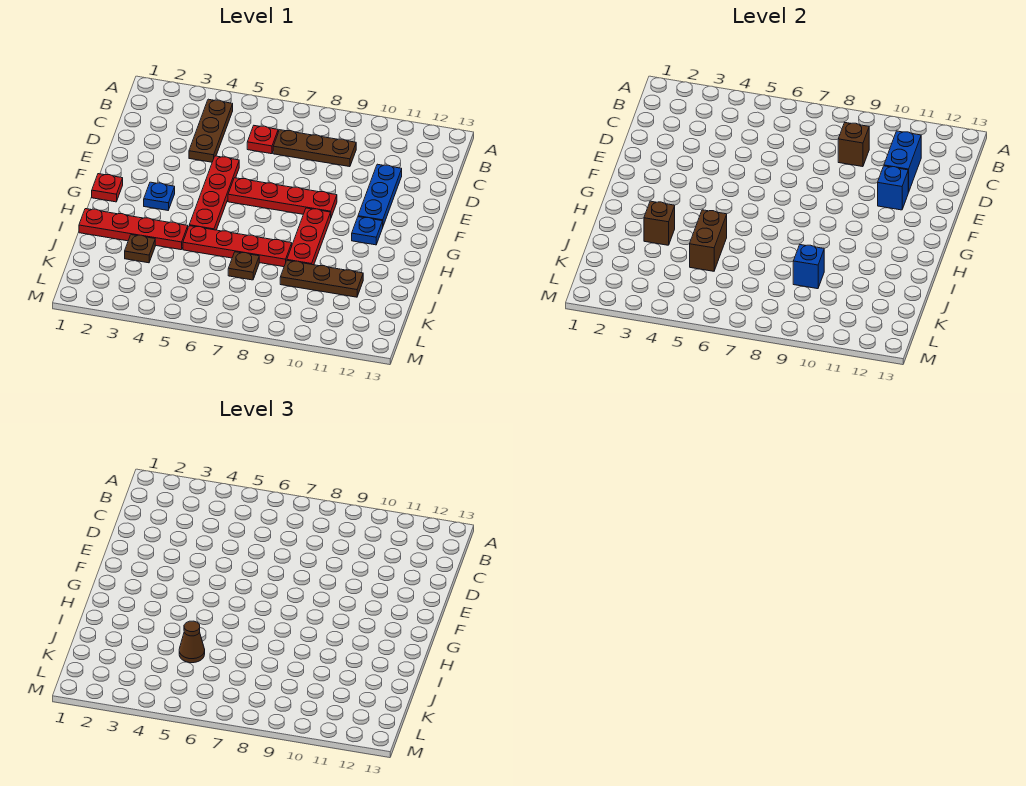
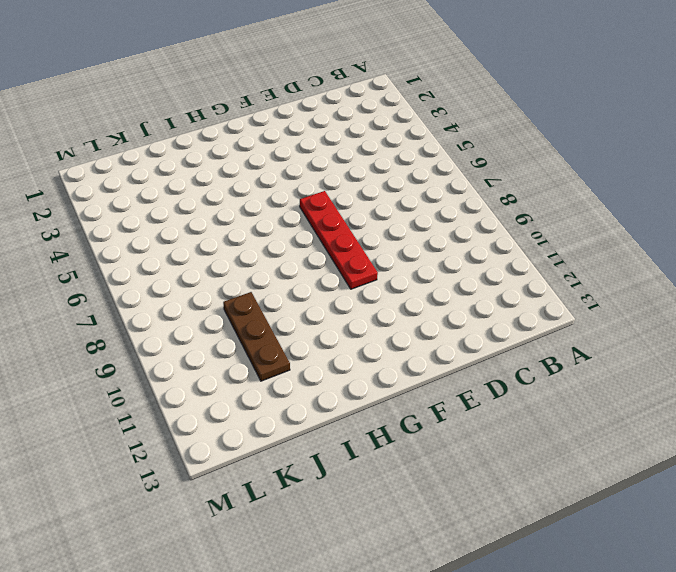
none -> brown 1x3 plate [189,99,233,162]
none -> red 1x1 plate [247,126,278,154]
none -> brown 1x3 plate [273,130,356,167]

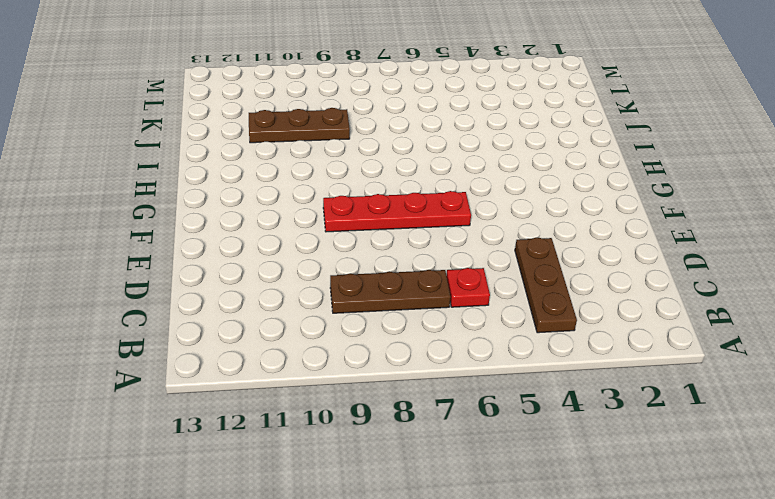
none -> blue 1x3 plate [358,164,402,226]
none -> red 1x4 plate [189,156,239,230]
none -> red 1x1 plate [92,174,123,202]

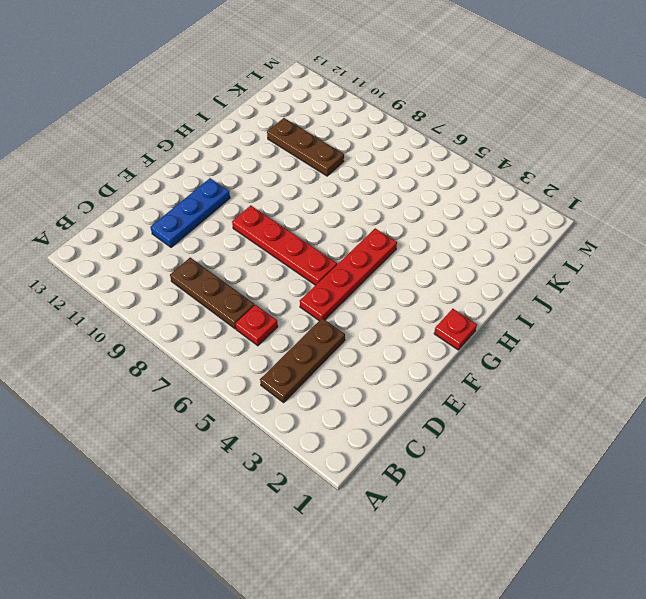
none -> blue 1x1 plate [144,182,175,210]
none -> red 1x3 plate [287,208,331,265]
none -> blue 1x1 plate [352,217,383,245]

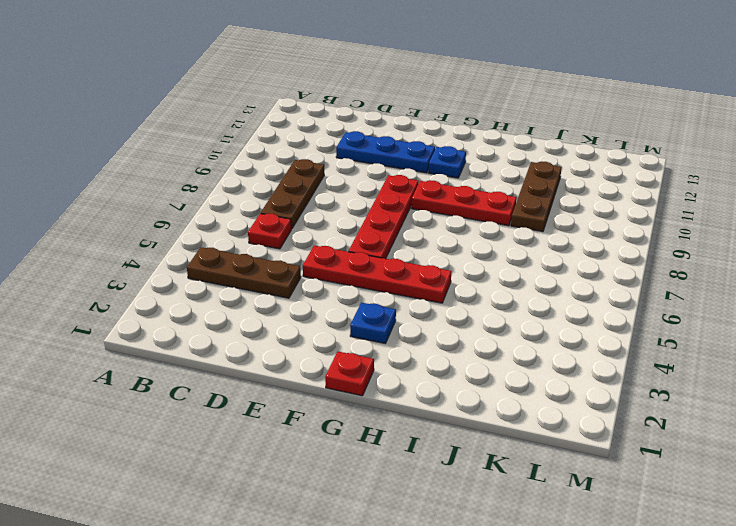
none -> red 1x4 plate [79,209,188,250]
none -> red 1x4 plate [183,226,292,267]
none -> brown 1x1 plate [125,235,155,263]

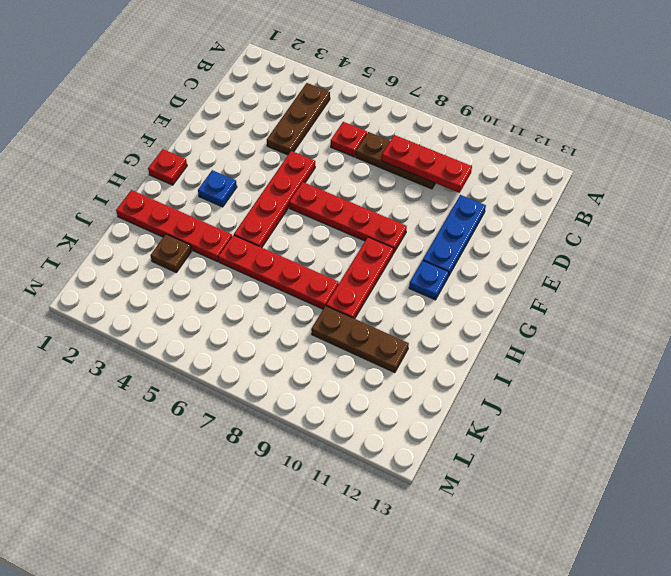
red 1x3 plate [382,135,472,193] -> brown 1x1 brick [838,123,869,167]
none -> brown 1x1 plate [228,252,259,280]
none -> blue 1x2 brick [884,131,921,192]
none -> blue 1x1 brick [878,166,908,210]

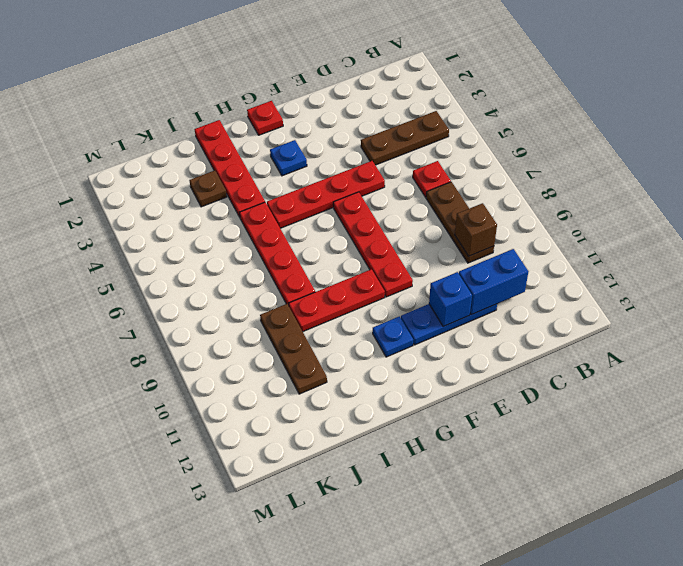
none -> brown 1x1 plate [228,252,259,280]
none -> brown 1x1 brick [644,201,675,245]
none -> brown 1x2 brick [690,210,727,271]

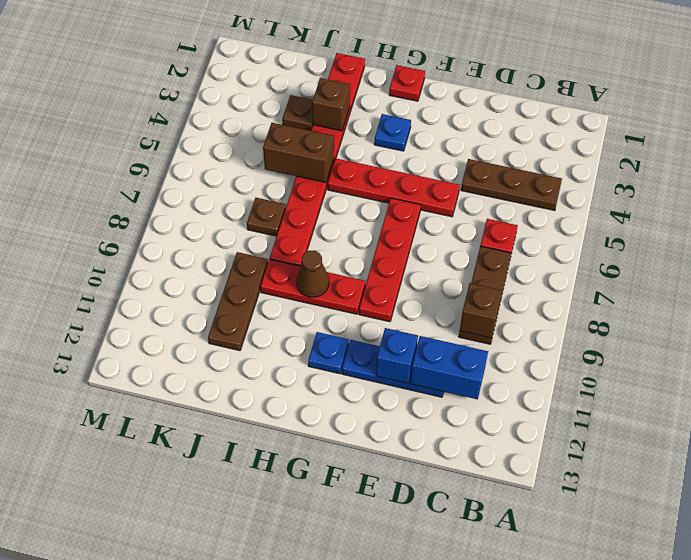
brown 1x1 cone [297,251,329,297] -> brown 1x1 cone moved to [179,621,205,663]
none -> blue 1x1 brick [793,245,824,289]

